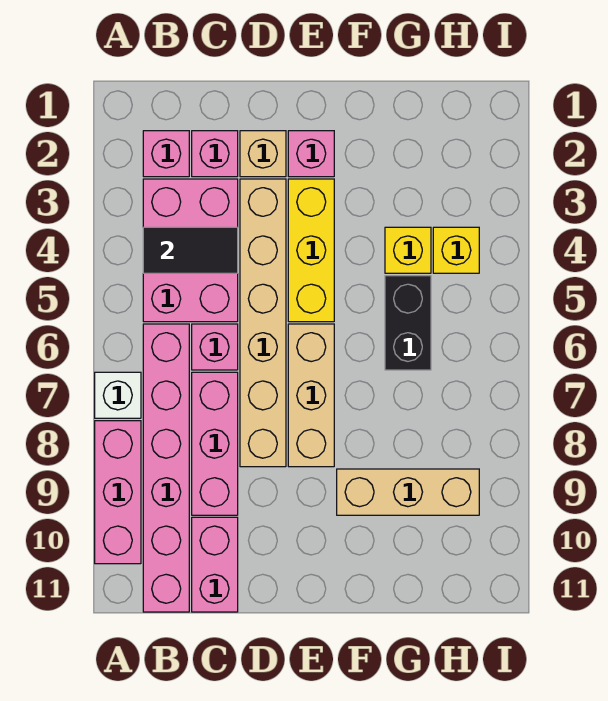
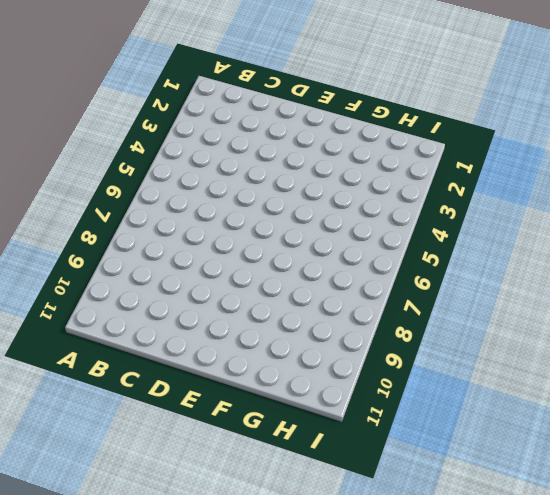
none -> white 1x1 brick [95,372,141,418]
none -> pink 1x3 brick [95,421,141,564]
none -> pink 1x1 brick [143,131,189,177]

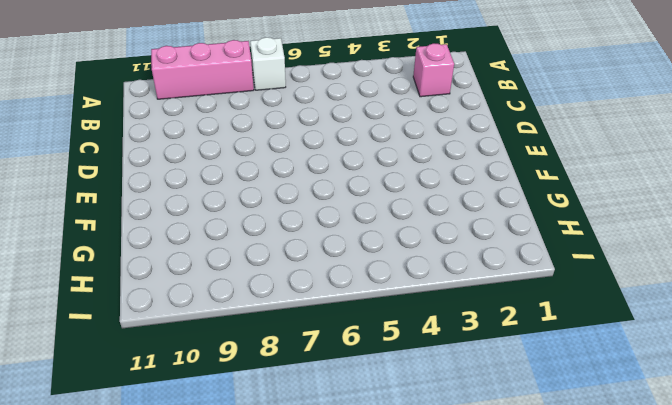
none -> pink 2x3 brick [143,179,238,322]
none -> pink 1x6 brick [143,324,189,612]
none -> pink 1x1 brick [192,131,238,177]

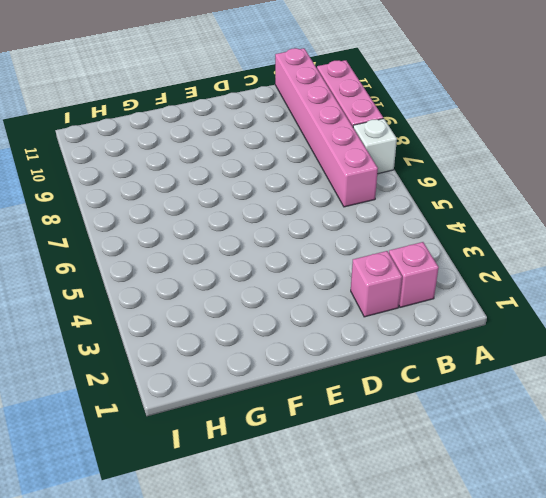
none -> pink 2x3 brick [143,179,238,322]
none -> pink 1x1 brick [192,324,238,370]
none -> pink 1x3 brick [192,372,238,515]

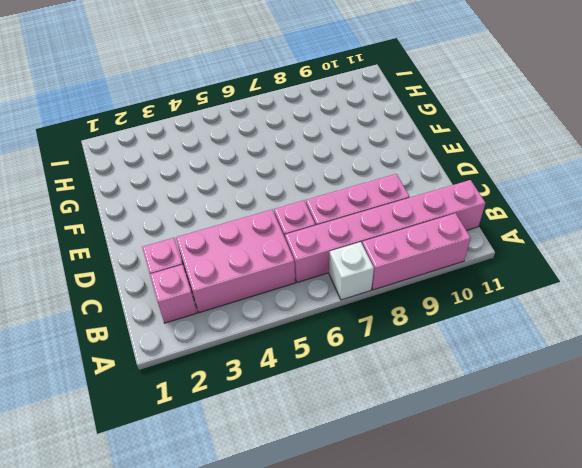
none -> pink 1x2 brick [192,517,238,612]
none -> tan 1x1 brick [240,131,286,177]
none -> tan 1x6 brick [240,179,286,467]

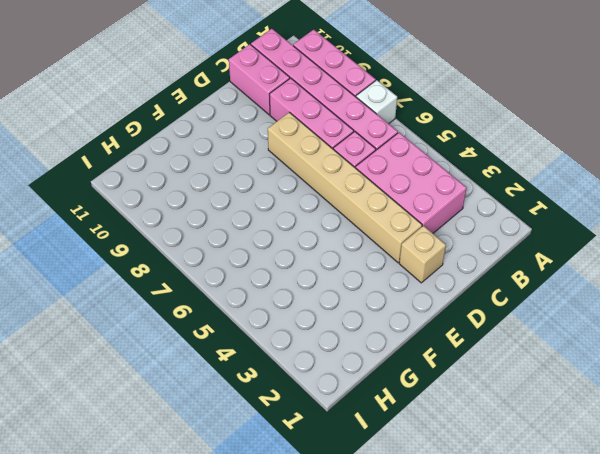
none -> pink 1x1 brick [143,131,189,177]
none -> pink 1x1 brick [192,131,238,177]
none -> pink 1x1 brick [288,131,334,177]

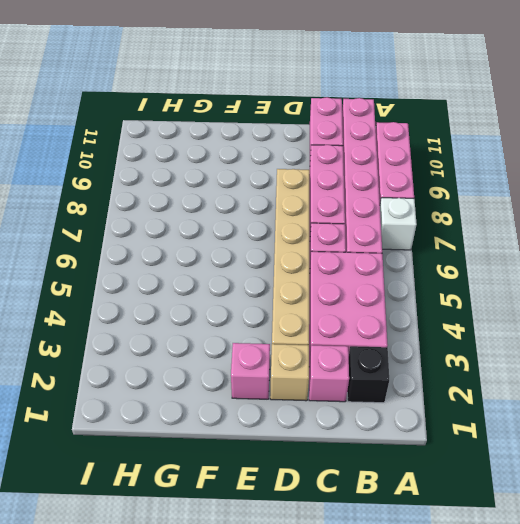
black 1x1 brick [347,346,389,403] -> pink 1x1 brick [143,131,189,177]
none -> yellow 1x3 brick [288,179,334,322]
none -> tan 1x3 brick [288,324,334,467]
none -> tan 1x3 brick [337,469,479,515]

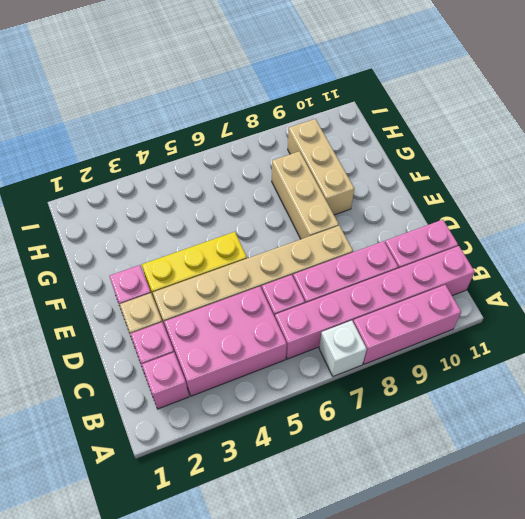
tan 1x3 brick [272,151,339,239] -> tan 1x3 brick turned to [288,324,334,467]
none -> yellow 1x1 brick [385,227,431,273]
none -> black 1x2 brick [385,276,431,370]
none -> yellow 1x1 brick [433,227,479,273]

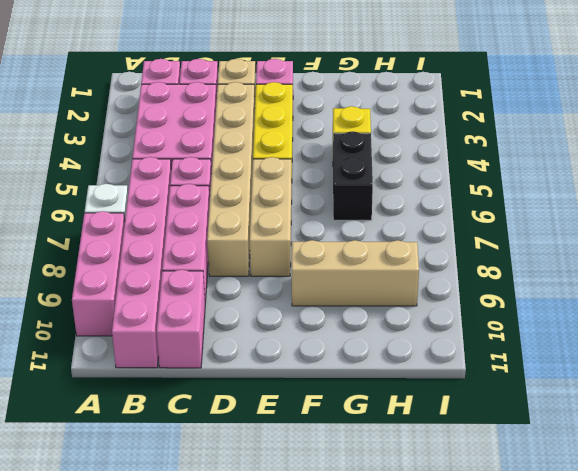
none -> yellow 1x1 brick [433,227,479,273]
none -> black 1x2 tile [143,227,238,273]

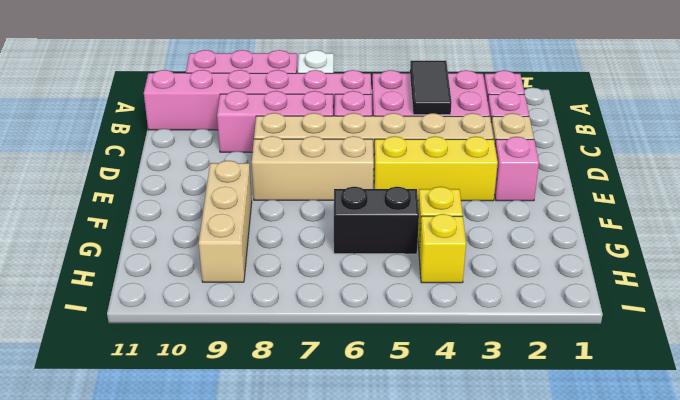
none -> pink 1x2 brick [192,517,238,612]

